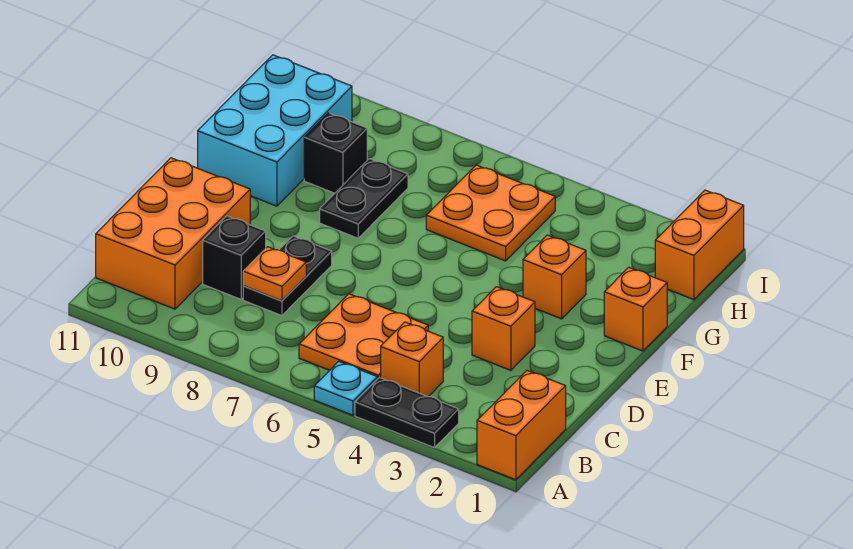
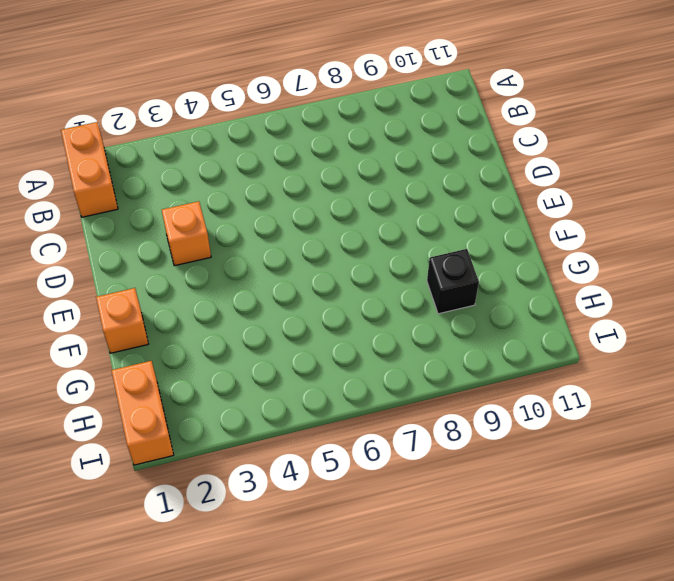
none -> black 1x2 plate [355,378,459,448]
none -> cyan 1x1 plate [314,361,377,415]
none -> orange 1x1 brick [381,322,443,397]

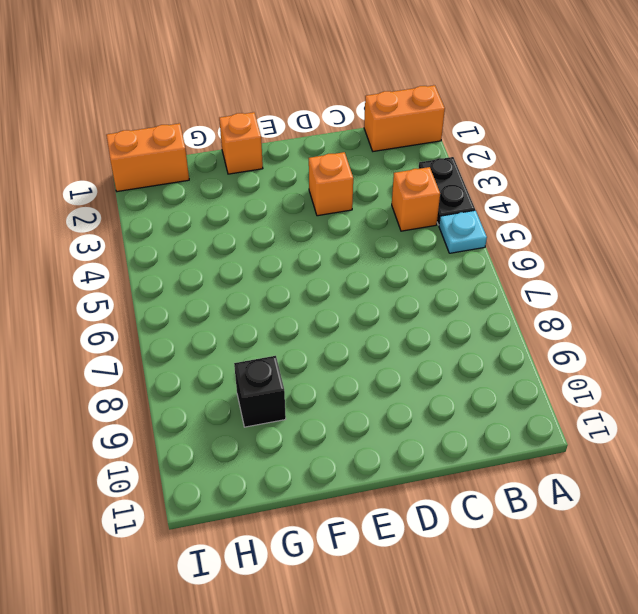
none -> orange 2x2 plate [299,294,428,379]
none -> orange 2x3 brick [96,158,250,309]
none -> black 1x2 plate [243,236,332,316]

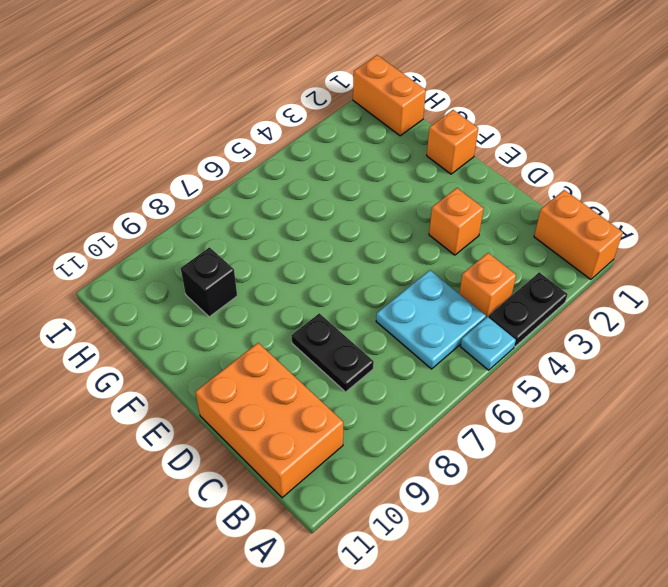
cyan 2x2 plate [376,270,486,369] -> orange 2x2 plate [299,294,428,379]
none -> black 1x1 brick [203,216,266,299]
none -> orange 1x1 brick [523,235,586,319]
none -> black 1x2 plate [320,159,408,238]

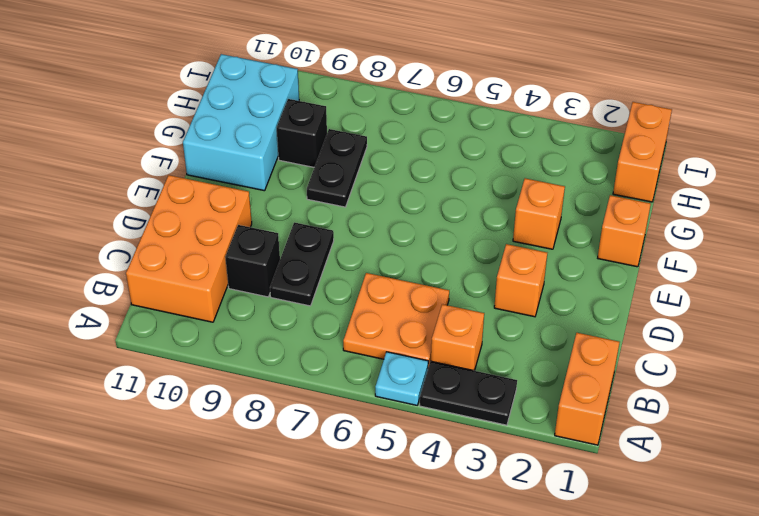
none -> orange 2x2 plate [426,165,555,261]
none -> orange 1x1 plate [243,247,306,301]

